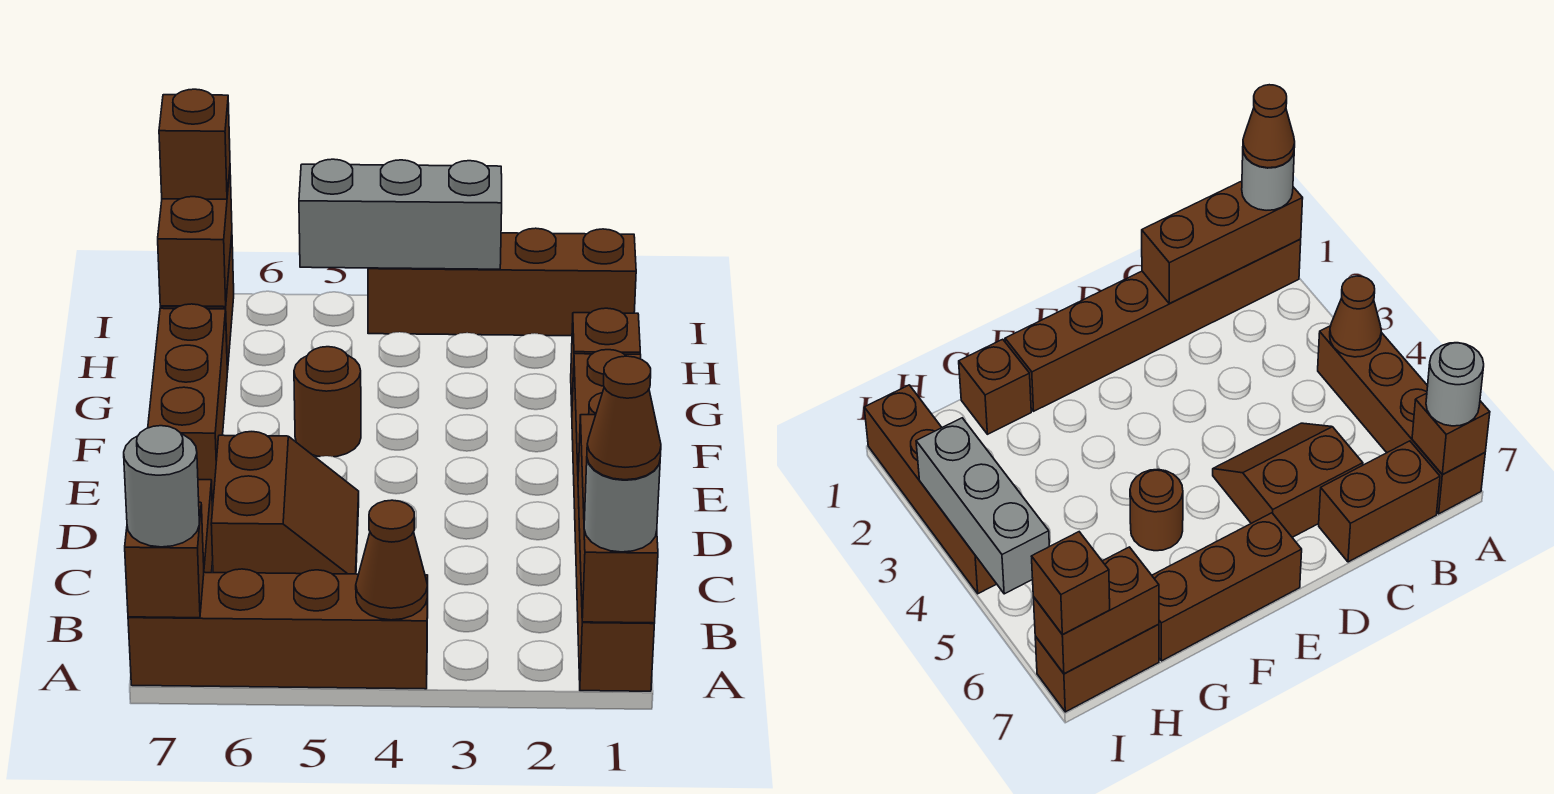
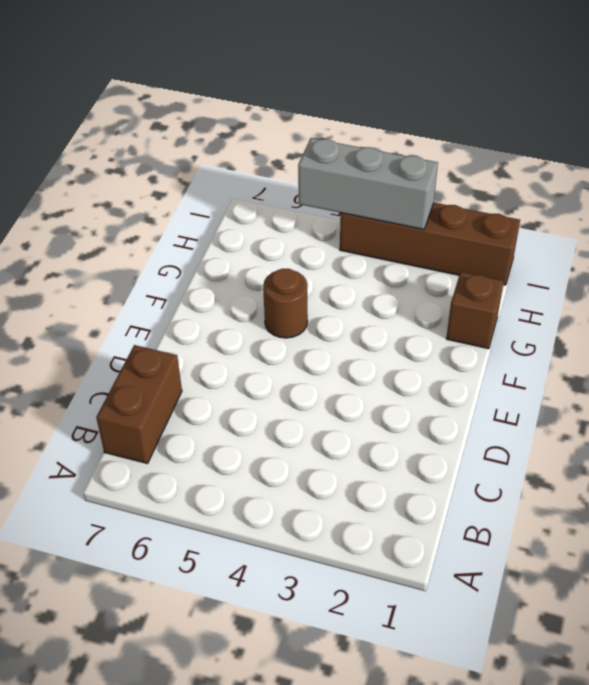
none -> brown 1x6 brick [572,350,654,691]
none -> brown 1x4 brick [128,569,428,689]
none -> brown 2x2 slope [211,432,359,574]

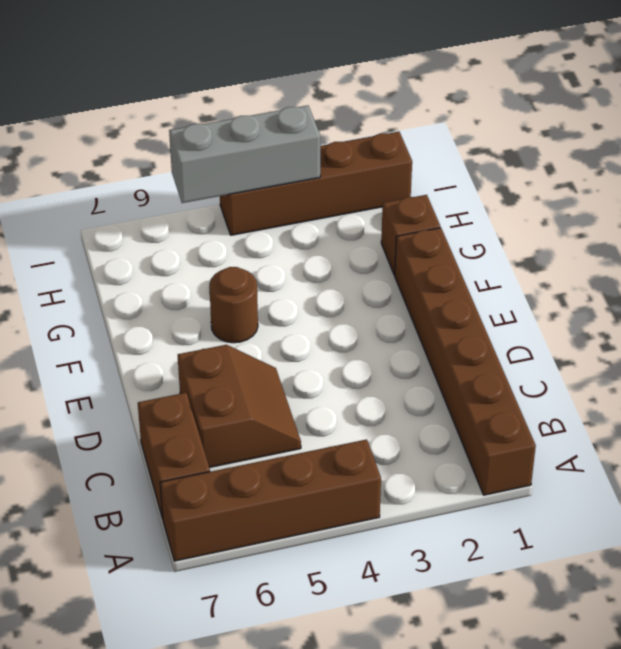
none -> brown 1x3 brick [148,304,227,500]
none -> brown 1x2 brick [1035,624,1159,712]
none -> brown 1x3 brick [578,415,658,623]

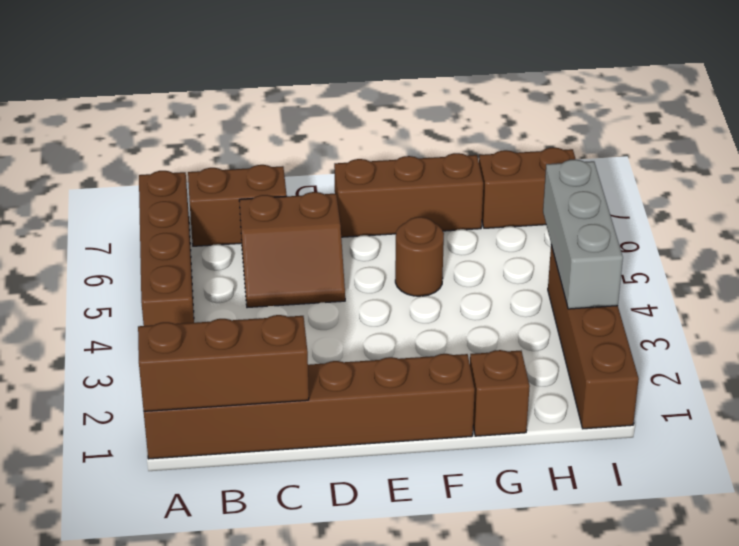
none -> brown 1x1 cone [356,500,428,620]
none -> brown 1x1 brick [125,502,204,618]
none -> brown 1x2 brick [158,171,232,307]

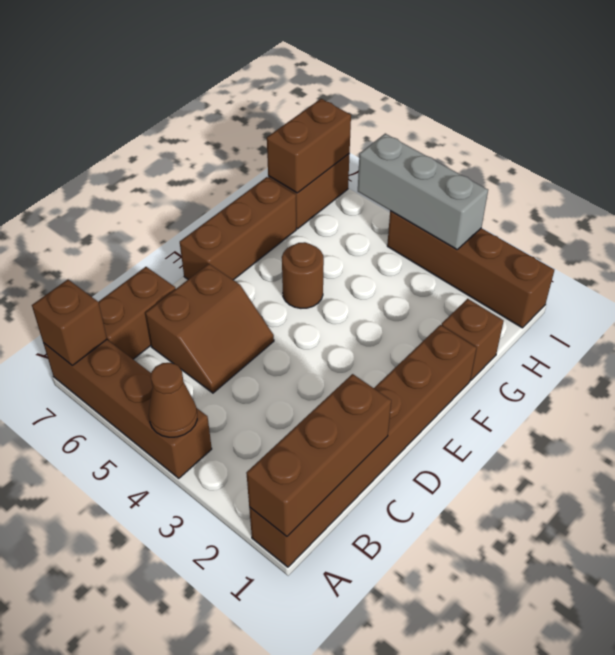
none -> grey 1x1 round brick [584,459,660,552]
none -> grey 1x1 round brick [124,426,199,547]
none -> brown 1x1 brick [159,89,230,199]

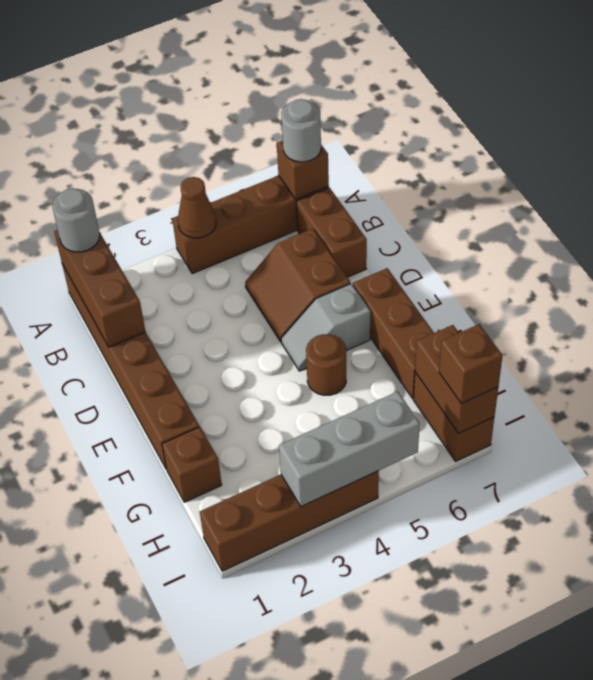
grey 1x2 slope [281,284,370,371] -> none
none -> brown 1x1 cone [587,356,661,480]

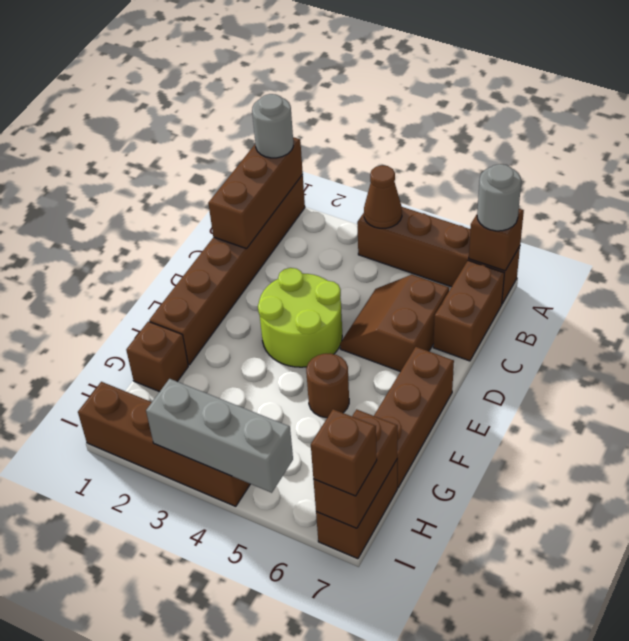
lime 2x2 round brick [258,268,342,367] -> none
none -> brown 1x1 cone [587,356,661,480]

